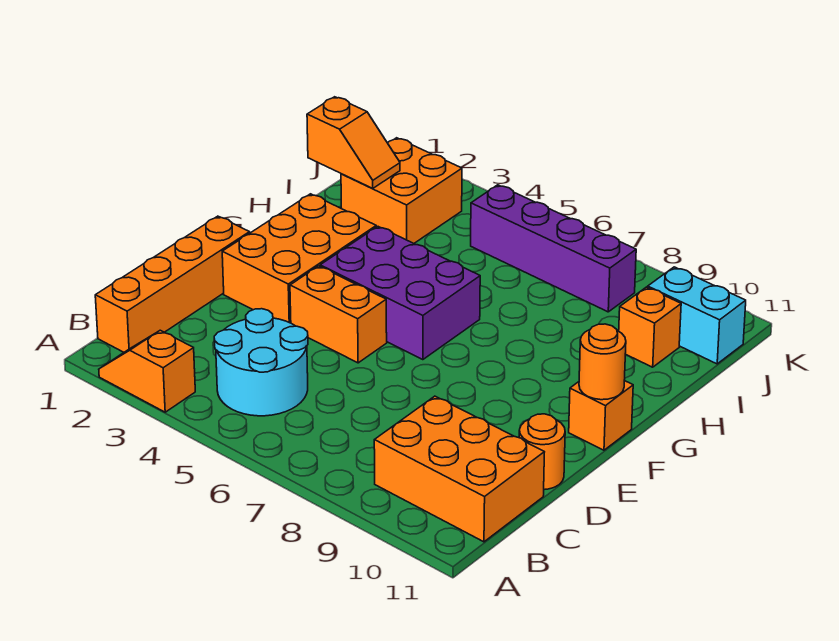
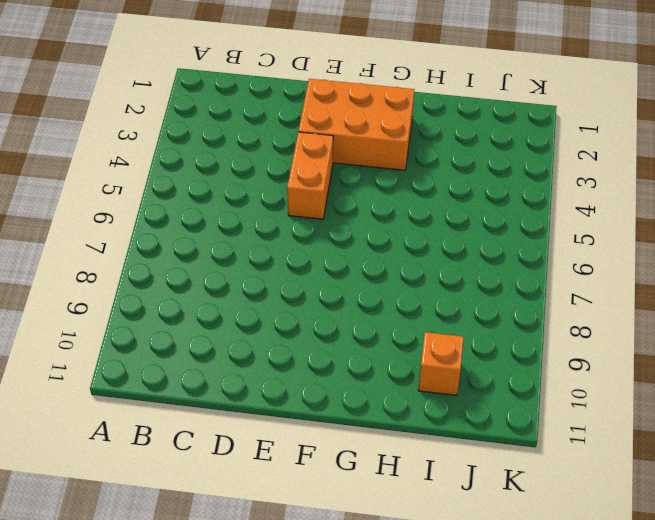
none -> orange 1x2 slope [99,330,195,412]
none -> orange 1x4 brick [95,216,250,352]
none -> cyan 2x2 round brick [214,309,308,416]

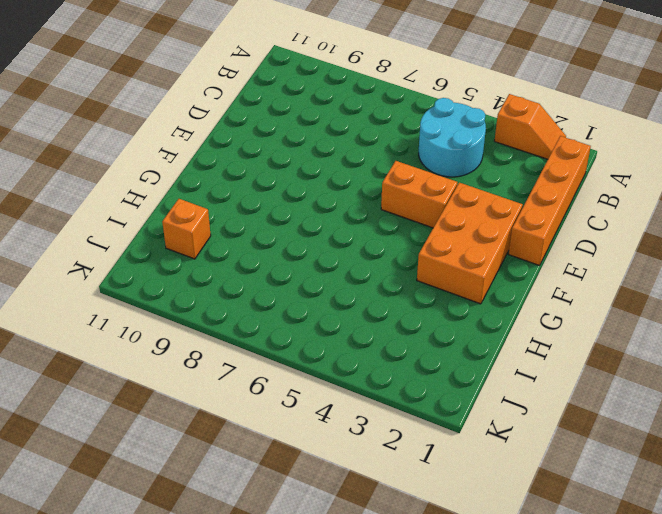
none -> orange 2x3 brick [374,396,544,542]
none -> orange 1x1 round brick [519,414,565,490]
none -> purple 2x3 brick [320,227,480,360]

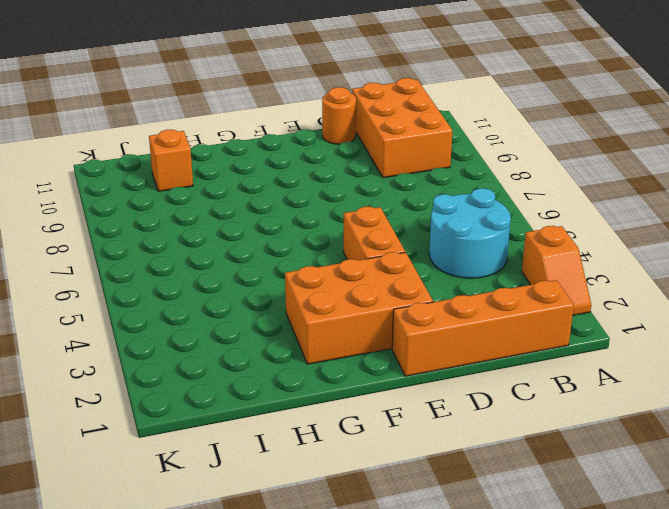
none -> purple 2x3 brick [320,227,480,360]
none -> orange 1x1 brick [569,381,633,450]
none -> orange 2x2 brick [341,138,462,243]

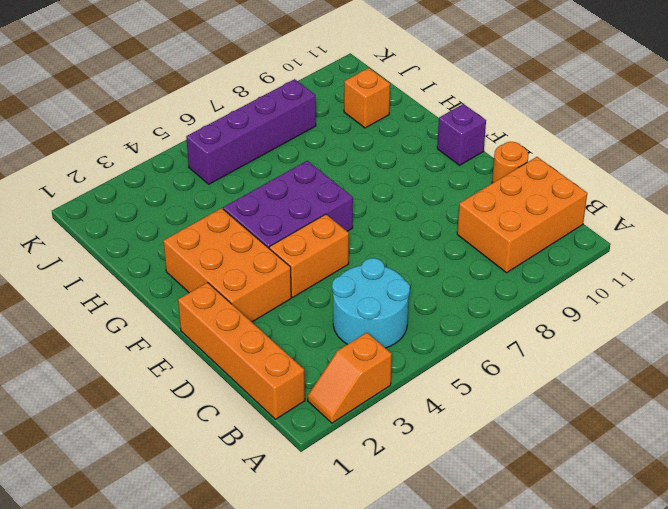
purple 1x1 brick [437,104,486,165] -> orange 1x1 brick [569,381,633,450]
none -> orange 2x2 brick [341,138,462,243]
none -> cyan 1x2 brick [648,267,746,364]
none -> orange 1x1 round brick [579,324,626,400]

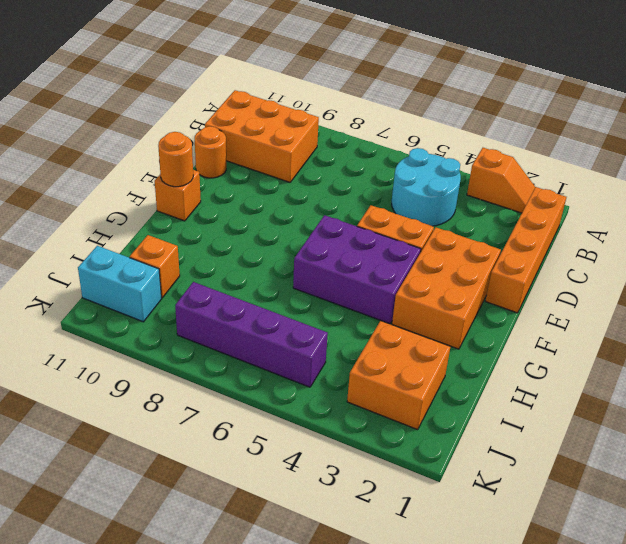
none -> orange 1x2 slope [307,97,400,188]

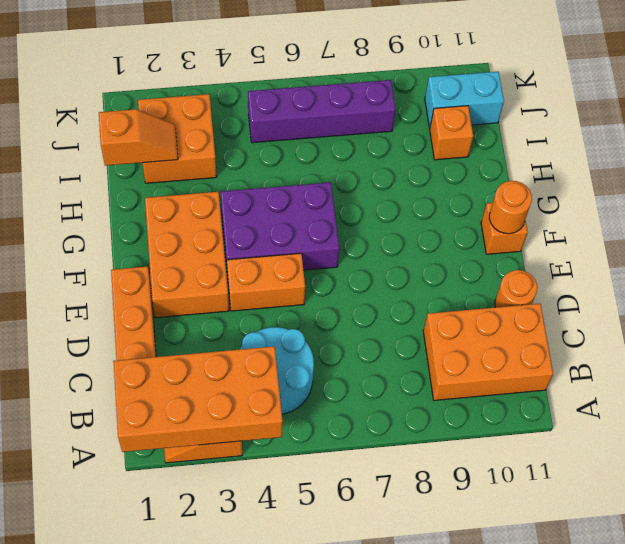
orange 2x4 brick [113,346,283,452] -> none

